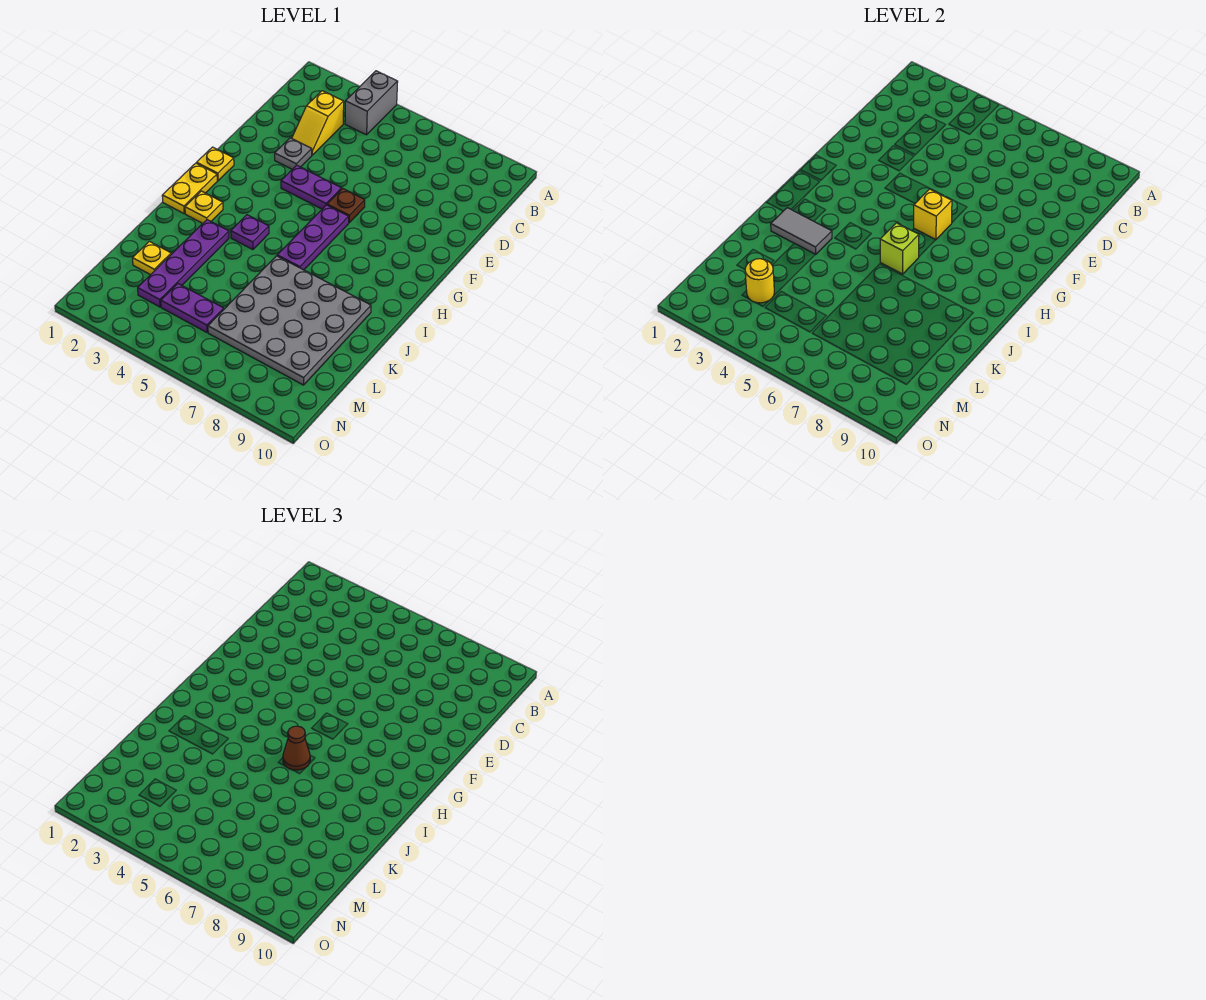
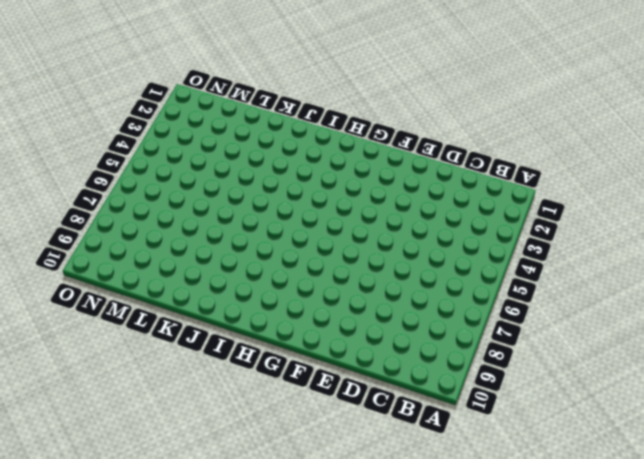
none -> grey 1x2 brick [345,71,398,135]
none -> yellow 1x2 slope [292,91,344,155]
none -> grey 1x1 plate [275,138,312,169]

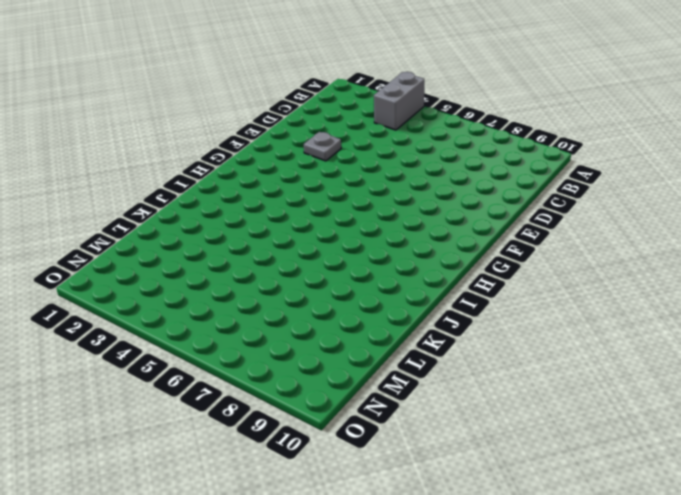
none -> yellow 1x2 slope [292,91,344,155]
none -> purple 1x2 plate [281,165,341,209]
none -> brown 1x1 plate [327,188,365,223]

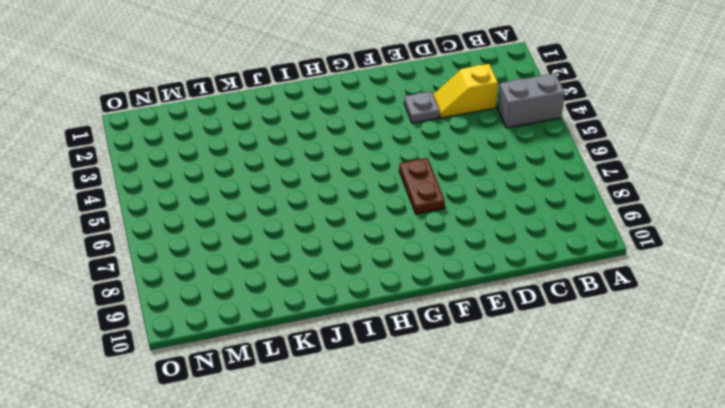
brown 1x2 plate [399,158,445,214] -> brown 1x1 plate [327,188,365,223]
none -> purple 1x2 plate [281,165,341,209]
none -> yellow 1x1 plate [197,147,234,181]
none -> purple 1x3 plate [277,205,349,270]

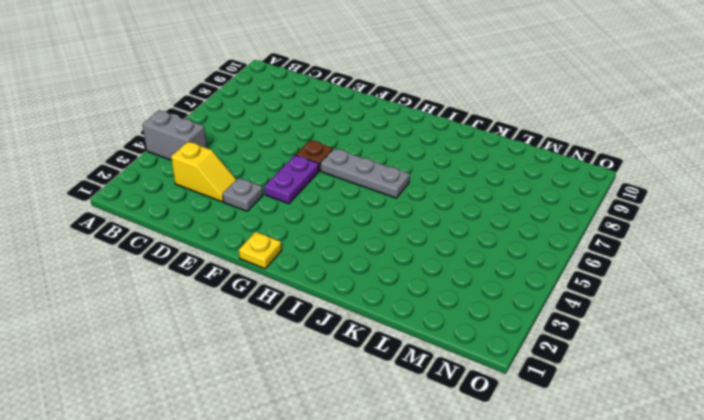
grey 1x3 plate [320,148,410,198] -> purple 1x3 plate [277,205,349,270]
none -> yellow 1x2 plate [162,163,217,213]
none -> yellow 1x1 plate [185,191,223,223]
none -> purple 1x1 plate [231,215,269,250]

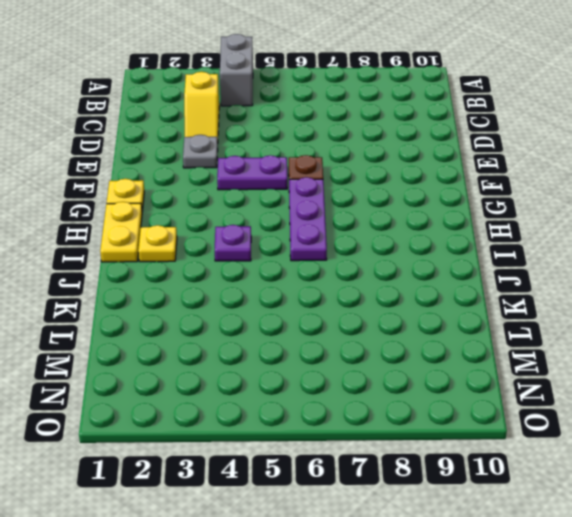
none -> purple 1x4 plate [138,220,229,307]
none -> grey 4x4 plate [208,256,371,385]
none -> yellow 1x1 plate [133,241,171,275]

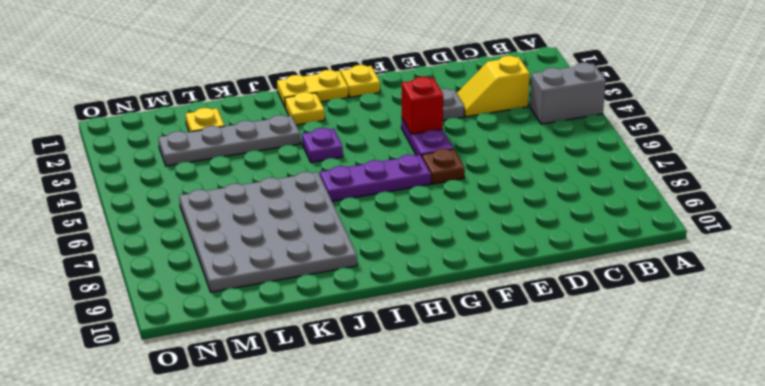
red 1x1 brick [402,77,443,134] -> none
grey 1x4 plate [158,115,300,166] -> purple 1x4 plate [138,220,229,307]
none -> purple 1x2 plate [161,284,224,332]
none -> yellow 1x1 brick [914,189,952,240]
none -> lime 1x1 brick [880,223,919,274]

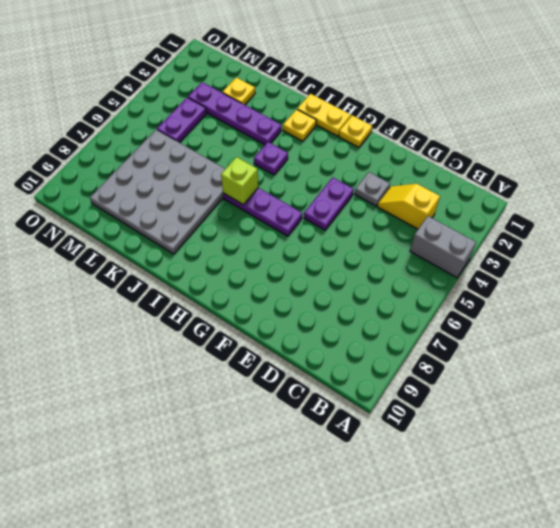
none -> brown 1x1 plate [327,188,365,223]
none -> yellow 1x1 brick [914,189,952,240]
none -> grey 1x2 tile [771,208,832,255]

